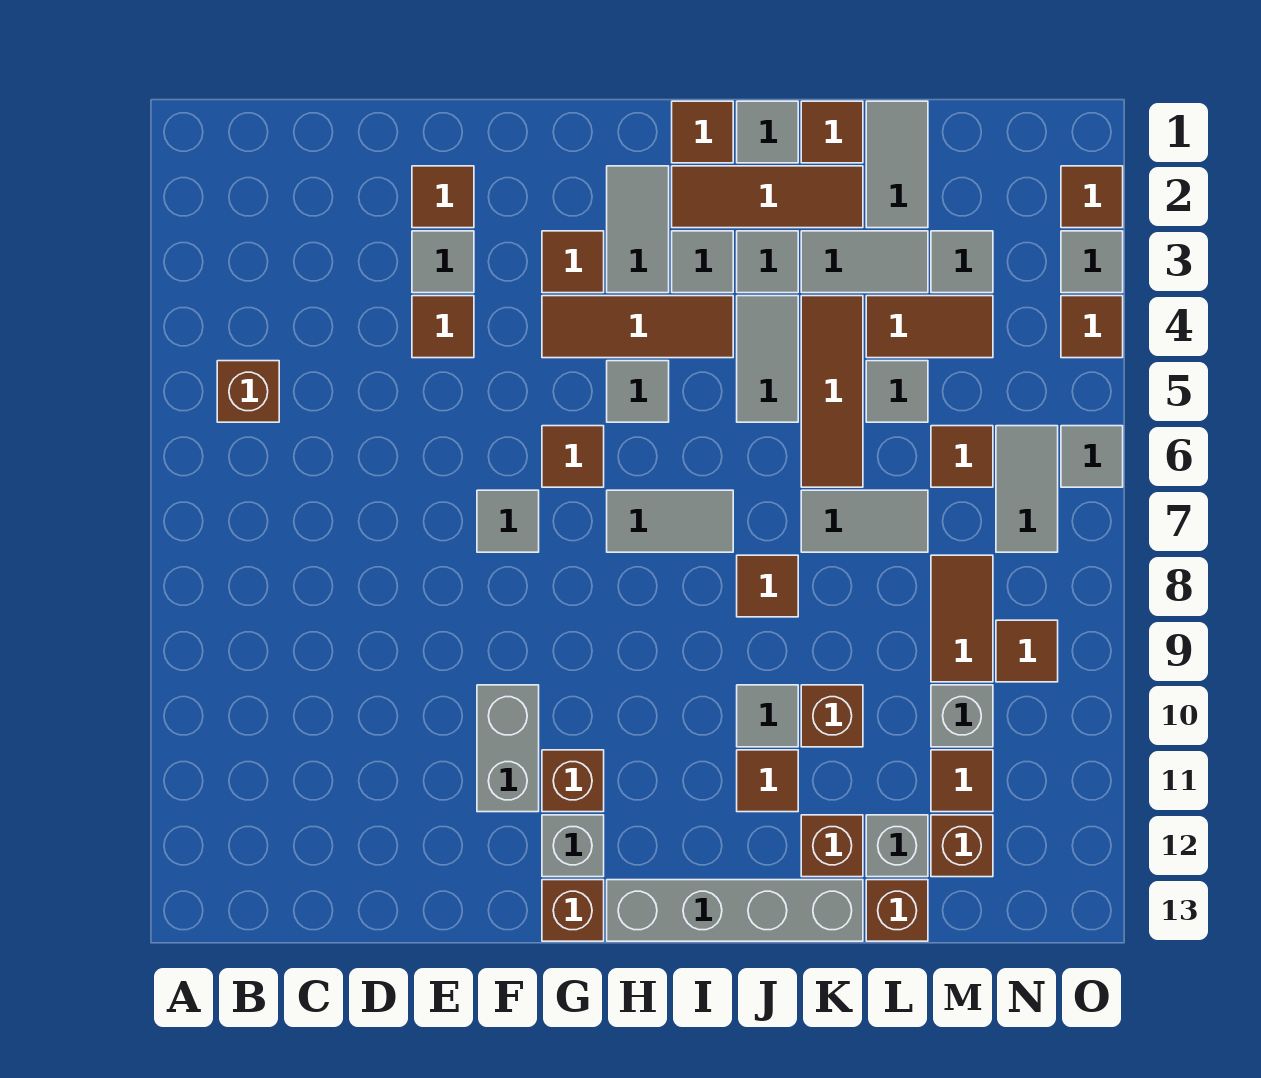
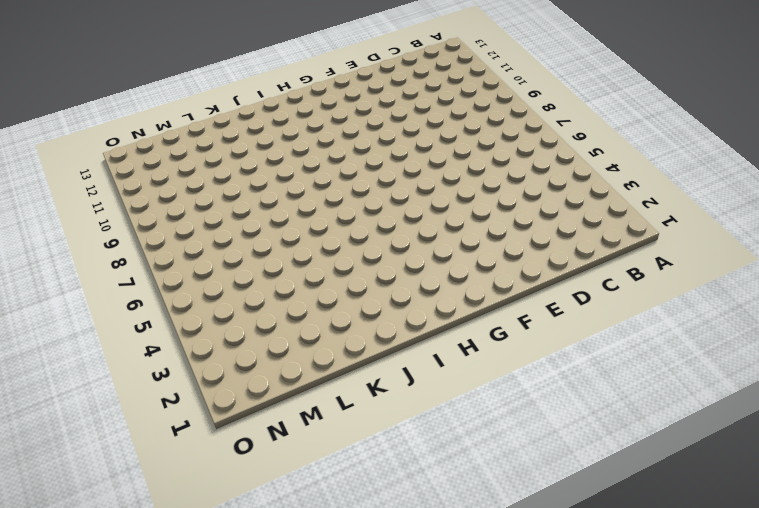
none -> brown 1x1 brick [217,361,279,422]
none -> brown 1x1 tile [412,166,474,228]
none -> grey 1x1 tile [412,231,474,293]
none -> brown 1x1 tile [412,296,474,358]

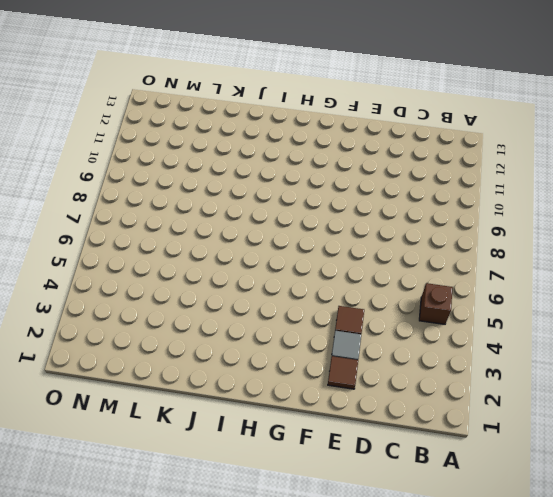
none -> grey 1x1 tile [477,490,539,552]
none -> grey 1x2 brick [477,685,539,812]
none -> brown 1x1 tile [542,231,604,293]
none -> brown 1x3 tile [542,296,733,358]

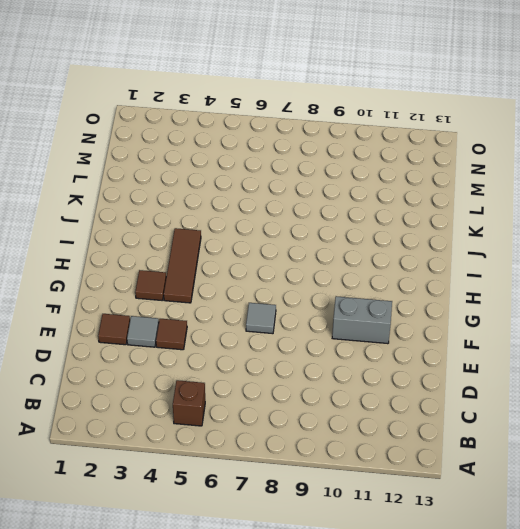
none -> brown 1x1 tile [542,426,604,487]
none -> brown 1x1 brick [542,750,604,812]
none -> grey 1x1 brick [542,815,604,877]
none -> brown 1x1 brick [542,880,604,941]

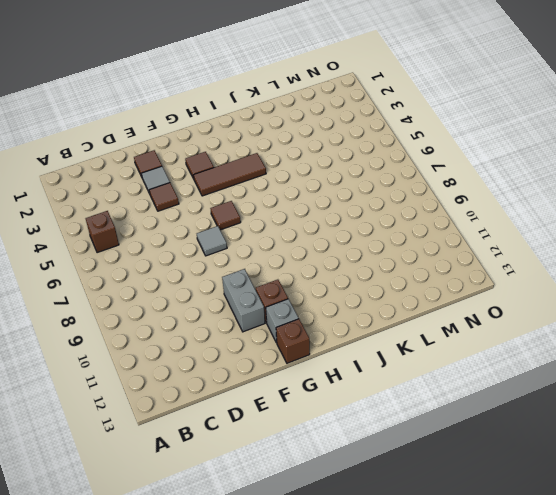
none -> grey 1x2 tile [607,166,669,293]
none -> grey 1x1 tile [607,361,669,422]
none -> grey 1x2 tile [607,490,733,552]
none -> grey 1x4 brick [607,880,863,941]

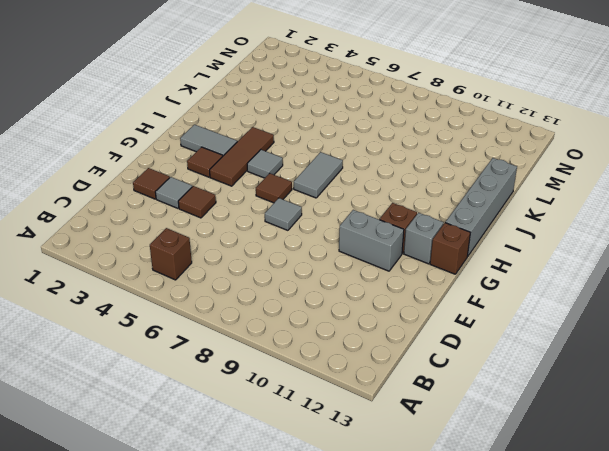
none -> brown 1x1 tile [672,101,733,163]
none -> brown 1x3 tile [672,166,863,228]
none -> grey 1x1 tile [672,231,733,293]
none -> grey 1x1 tile [737,101,798,163]

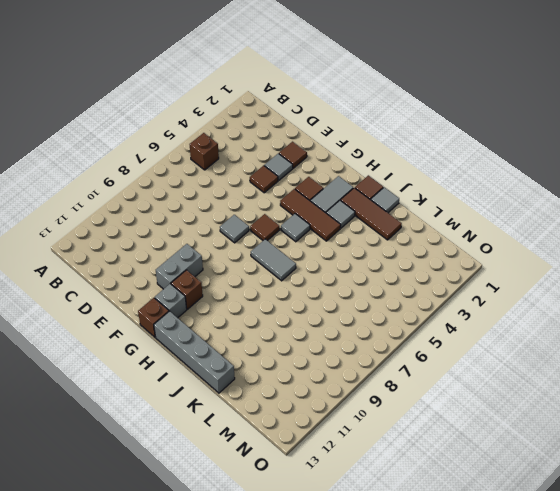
none -> grey 1x1 tile [737,231,798,293]
none -> grey 1x2 tile [737,296,798,422]
none -> brown 1x1 tile [737,555,798,617]
none -> grey 1x1 tile [737,685,798,747]

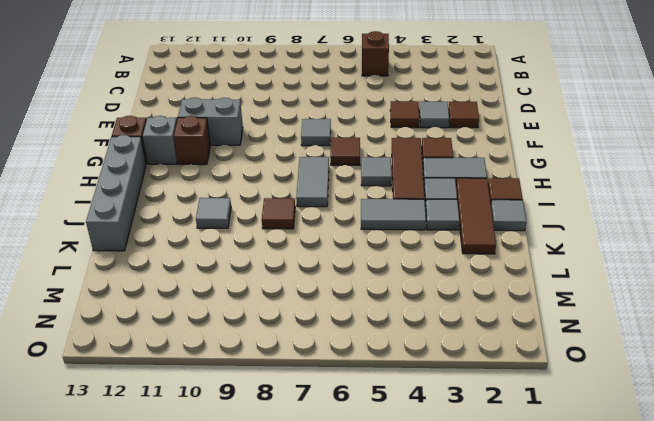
none -> brown 1x1 tile [737,750,798,812]
none -> brown 1x1 tile [801,101,863,163]
none -> grey 1x2 tile [801,231,928,293]
none -> brown 1x3 tile [801,296,863,487]

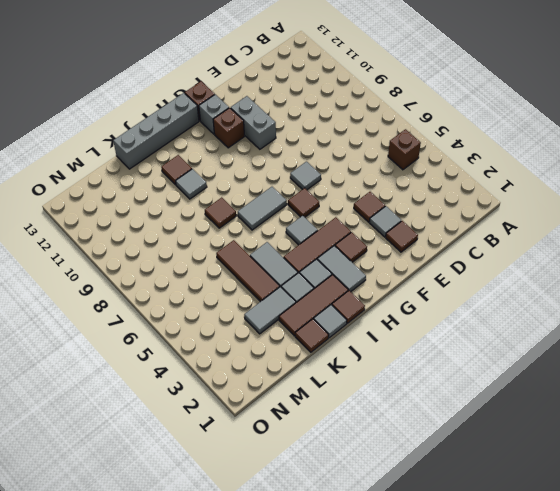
none -> grey 1x2 tile [801,490,928,552]
none -> brown 1x1 brick [801,685,863,747]
none -> brown 1x1 brick [801,815,863,877]
none -> grey 1x2 tile [866,101,928,228]

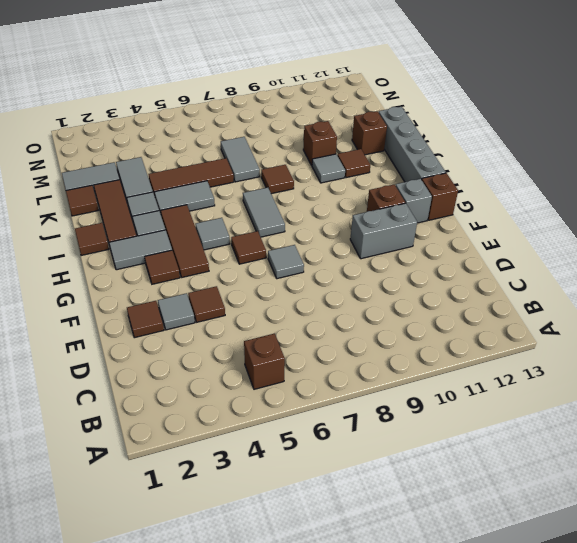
none -> grey 1x1 tile [737,101,798,163]
none -> brown 1x2 tile [866,296,993,358]
none -> grey 1x1 tile [866,361,928,422]
none -> grey 1x1 brick [866,815,928,877]

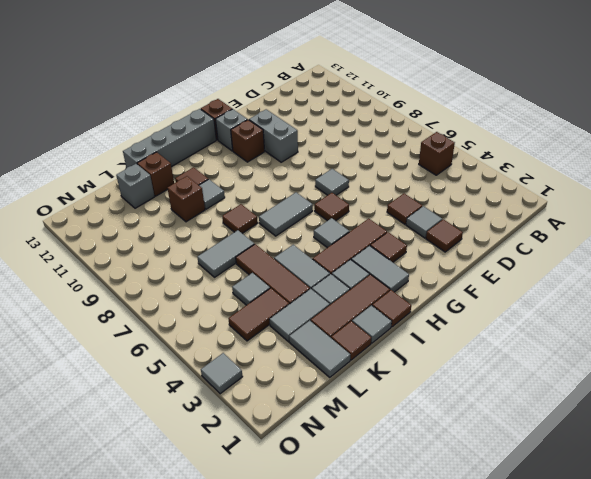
none -> brown 1x1 brick [866,880,928,941]
none -> grey 1x1 tile [931,231,993,293]
none -> brown 1x1 tile [931,426,993,487]
none -> brown 1x2 tile [931,555,993,682]

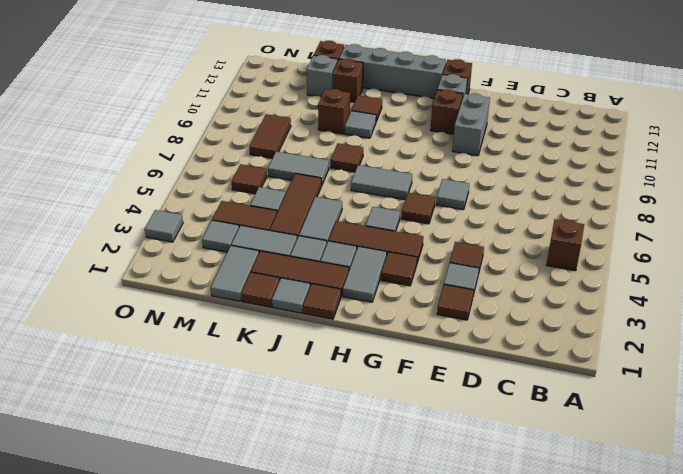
none -> grey 1x1 brick [931,685,993,747]
none -> brown 1x1 tile [931,750,993,812]
none -> brown 1x1 brick [931,815,993,877]
none -> grey 1x2 tile [996,426,1058,552]

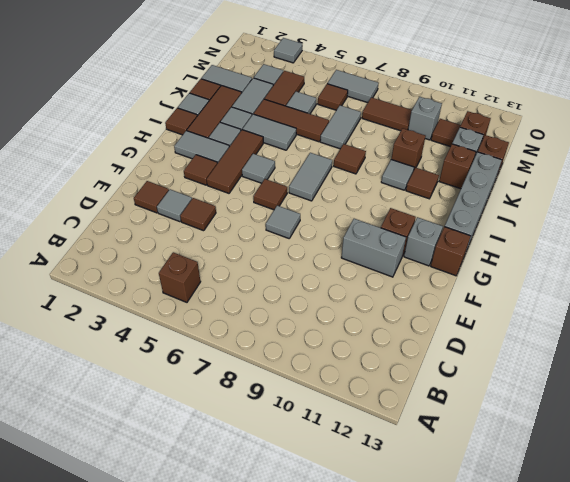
none -> brown 1x1 tile [996,620,1058,682]
none -> brown 1x1 tile [1061,166,1123,228]
none -> brown 1x1 tile [1061,296,1123,358]
none -> grey 1x1 tile [1061,426,1123,487]

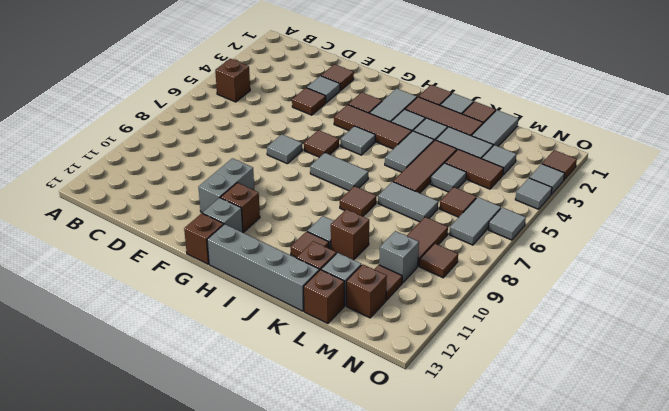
grey 1x1 tile [515,178,552,209] -> brown 1x1 tile [1061,296,1123,358]

